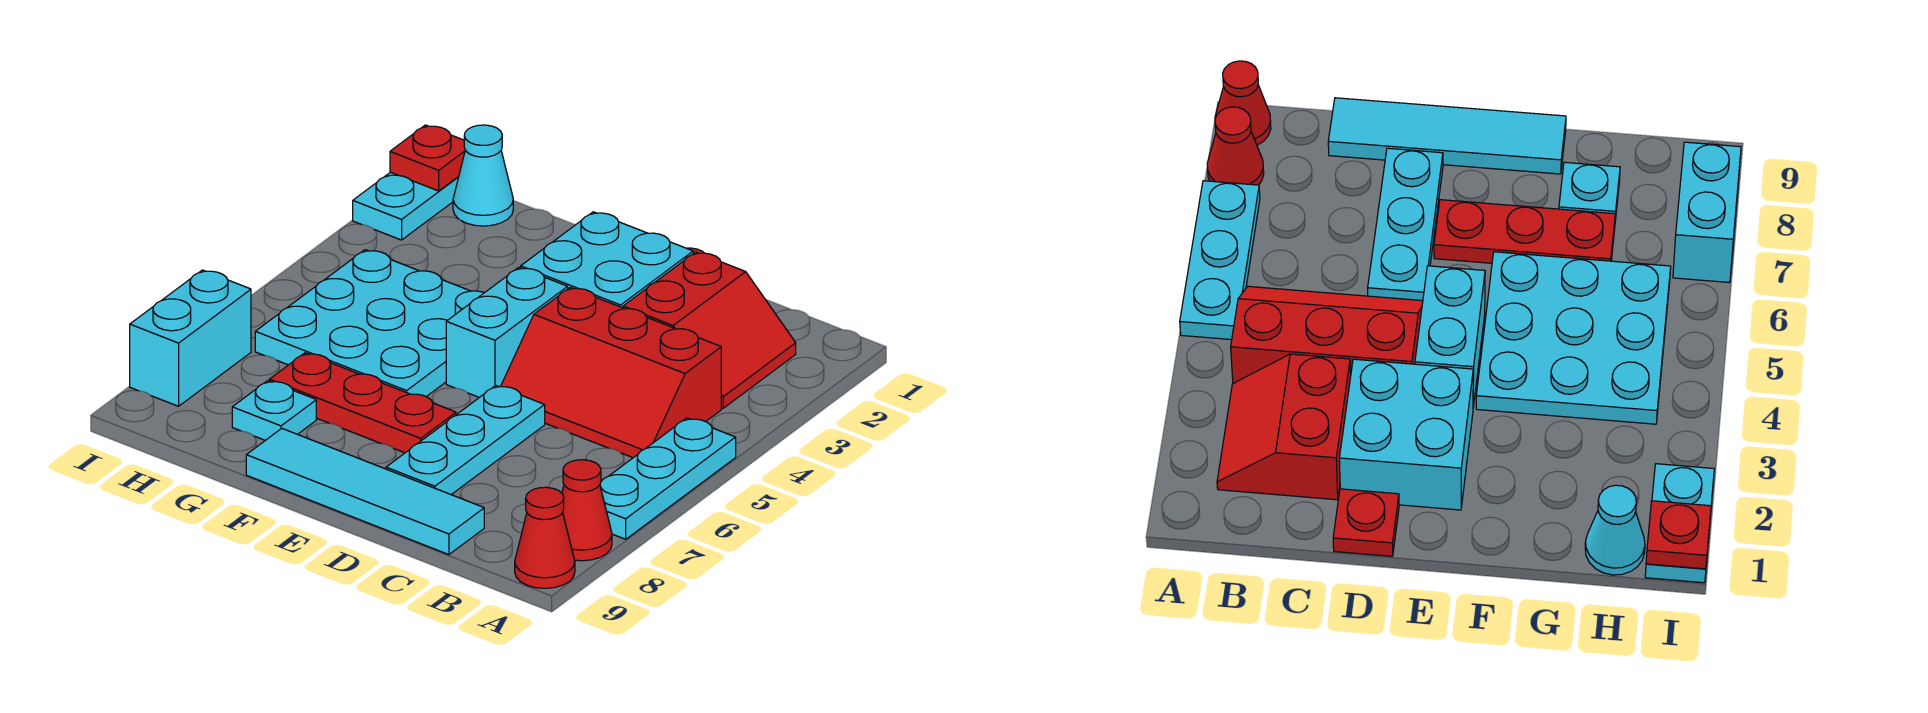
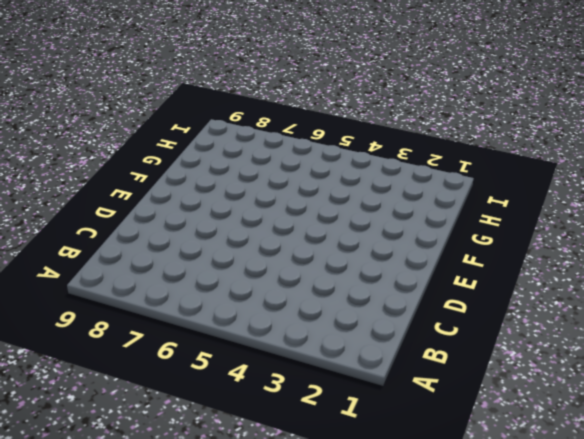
none -> cyan 1x3 plate [600,418,736,539]
none -> red 1x1 cone [562,460,612,561]
none -> red 1x1 cone [515,487,575,588]

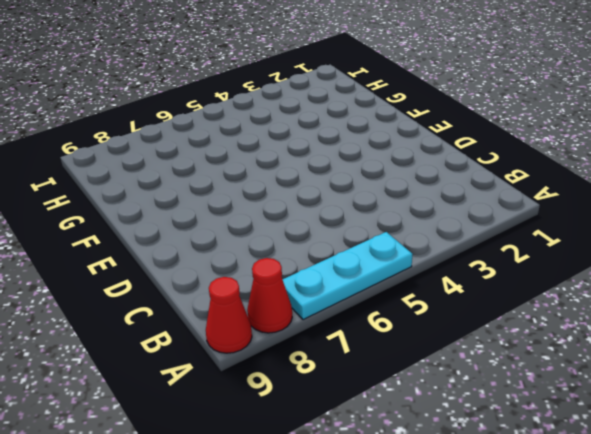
none -> red 2x2 slope [623,252,796,408]
none -> red 2x3 slope [501,287,721,458]
none -> cyan 1x4 tile [246,429,484,555]

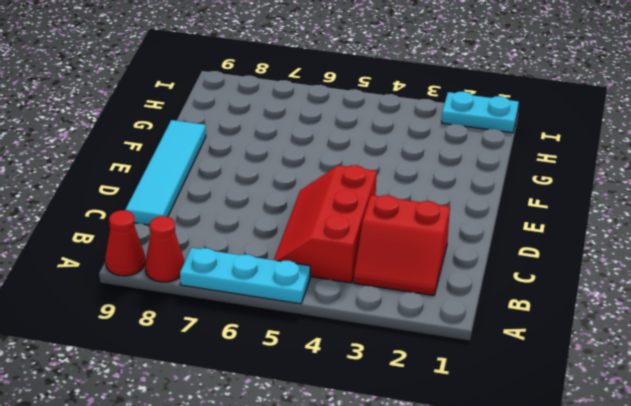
none -> red 1x1 plate [1333,489,1399,556]
none -> cyan 2x2 brick [521,212,693,308]
none -> cyan 1x3 plate [386,386,545,495]

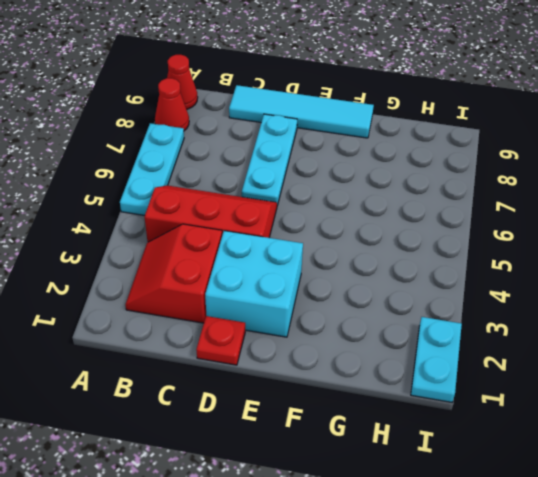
none -> cyan 1x2 brick [446,267,568,397]
none -> red 1x3 plate [269,353,456,453]
none -> cyan 3x3 plate [255,250,484,397]

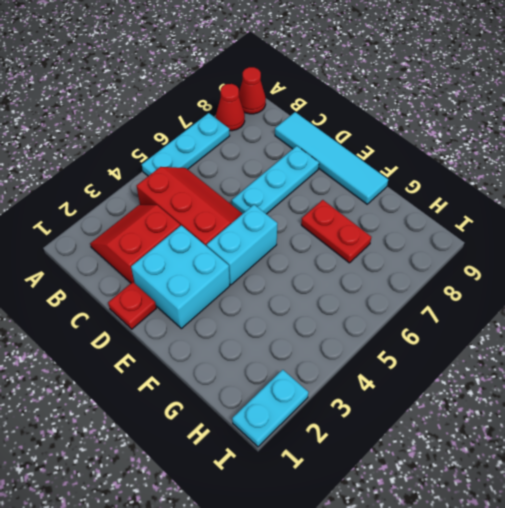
red 1x2 plate [301,200,371,263] -> red 1x3 plate [269,353,456,453]
none -> cyan 3x3 plate [255,250,484,397]
none -> cyan 1x1 plate [232,381,316,440]
none -> cyan 1x1 cone [453,125,513,226]

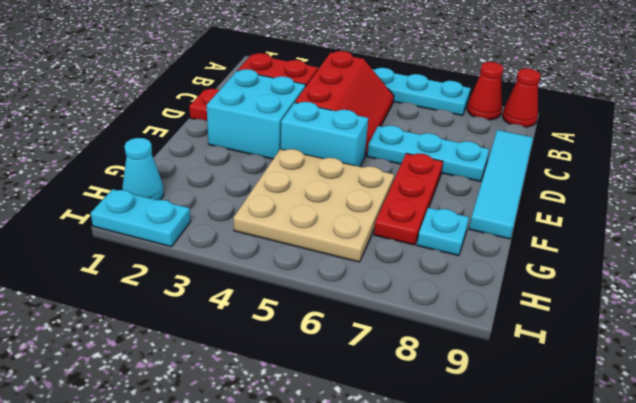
tan 3x3 plate [234,149,394,262] -> cyan 3x3 plate [255,250,484,397]
none -> cyan 1x2 brick [130,270,251,406]
none -> red 1x1 plate [390,125,465,191]

